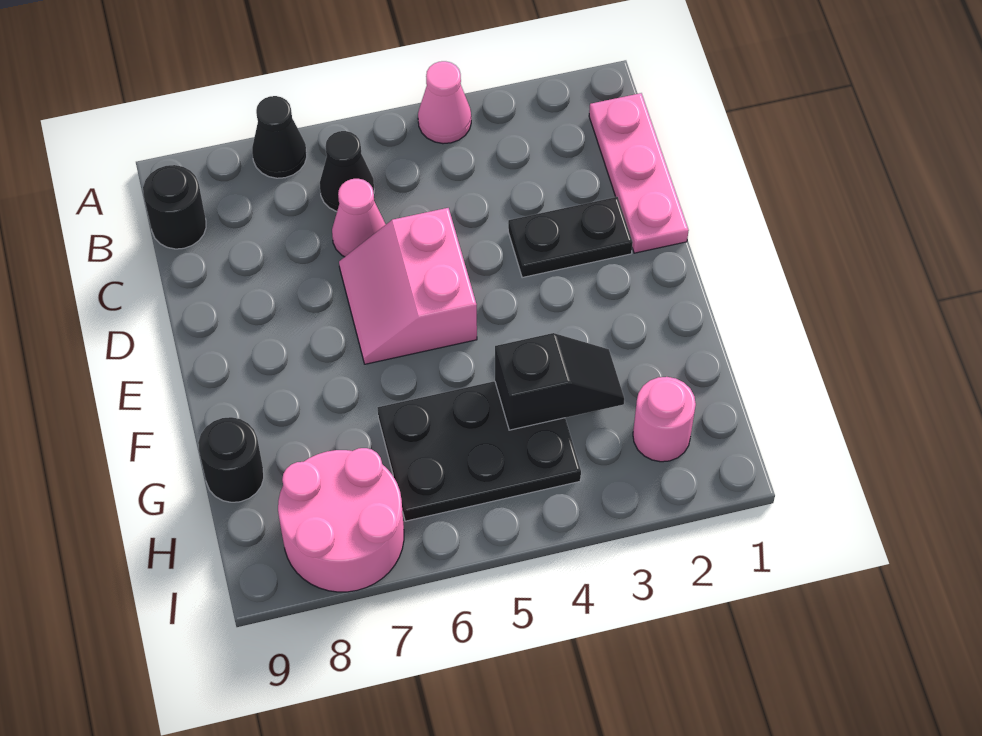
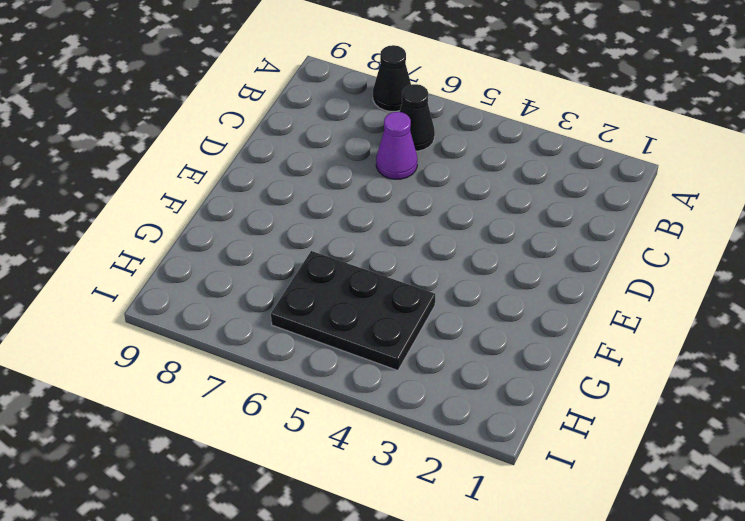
purple 1x1 cone [376,112,417,179] -> pink 1x1 cone [332,179,386,257]
none -> pink 1x1 cone [418,61,471,144]
none -> pink 1x3 plate [589,93,689,253]
none -> black 1x1 round brick [143,165,206,249]

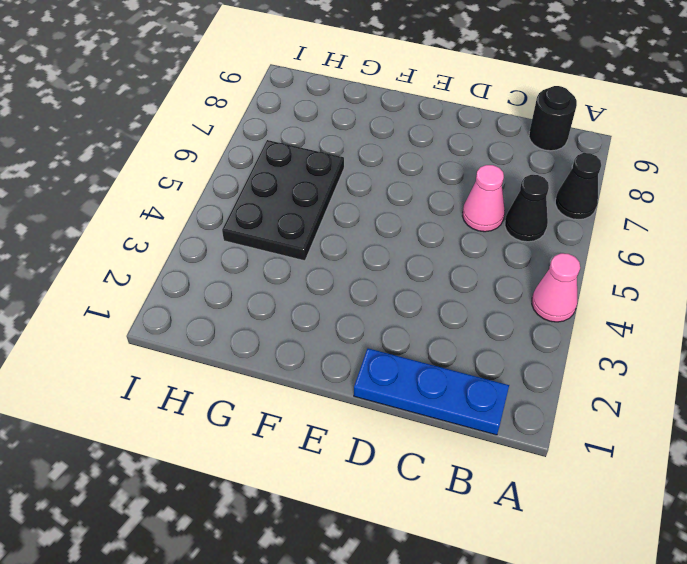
blue 1x3 plate [354,348,509,435] -> pink 1x3 plate [589,93,689,253]
none -> black 1x2 plate [508,197,633,278]
none -> pink 2x2 slope [339,208,477,364]
none -> black 1x1 round brick [198,417,264,502]

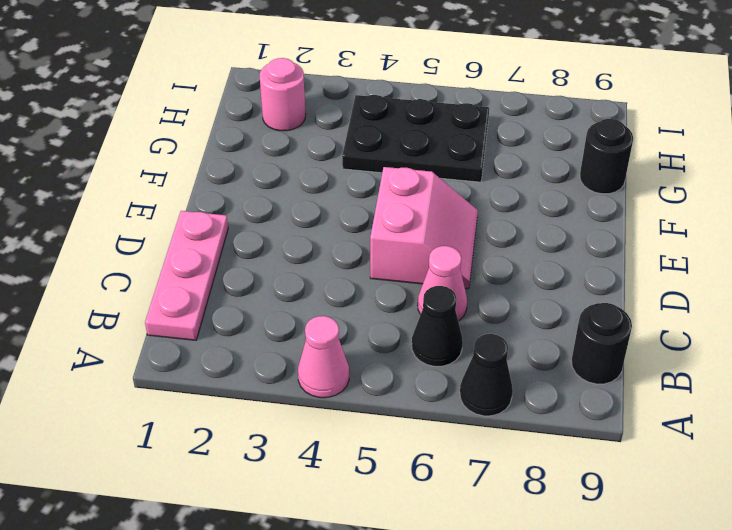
none -> black 1x2 plate [508,197,633,278]
none -> pink 2x2 round brick [278,448,404,592]
none -> black 1x2 slope [495,333,624,430]

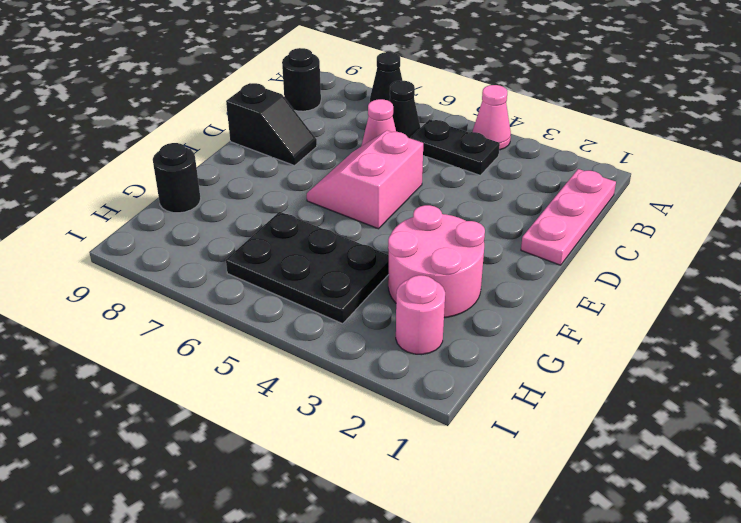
black 1x2 plate [410,119,500,175] -> black 1x2 plate moved to [508,197,633,278]
black 1x2 slope [226,83,317,166] -> black 1x2 slope moved to [495,333,624,430]
pink 2x2 round brick [388,205,485,318] -> pink 2x2 round brick moved to [278,448,404,592]

